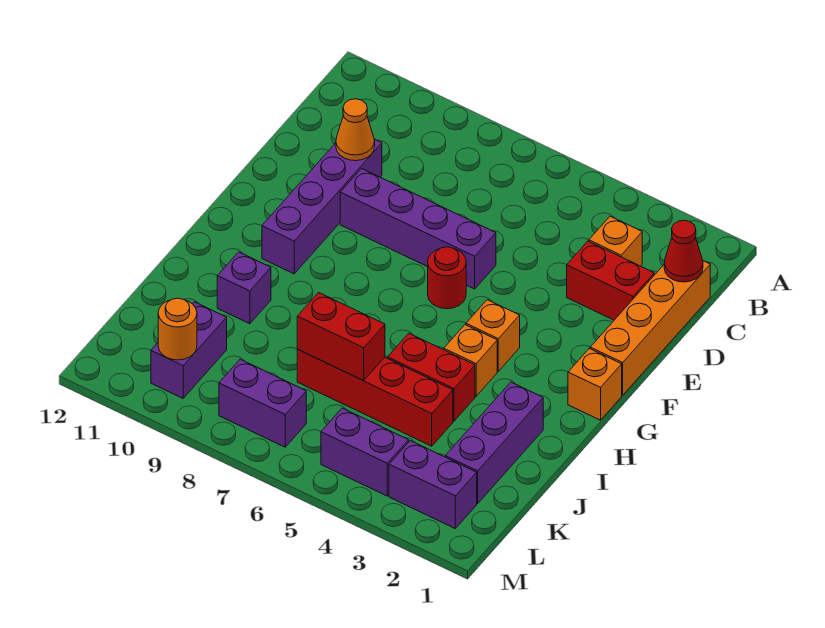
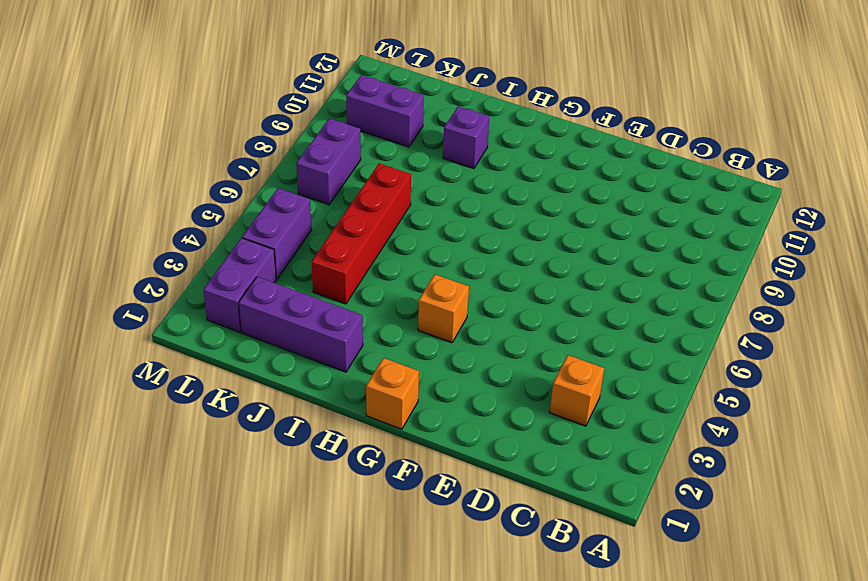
none -> orange 1x4 brick [590,261,710,395]
none -> red 1x2 brick [567,241,654,320]
none -> purple 1x4 brick [262,139,382,274]

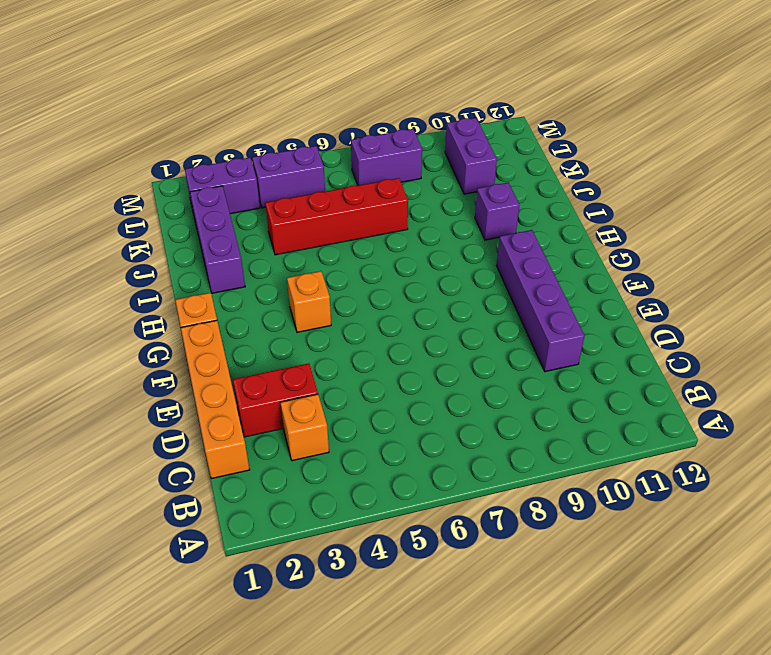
none -> purple 1x4 brick [340,169,496,289]
none -> red 1x1 round brick [428,247,466,309]
none -> orange 1x1 brick [444,325,497,396]

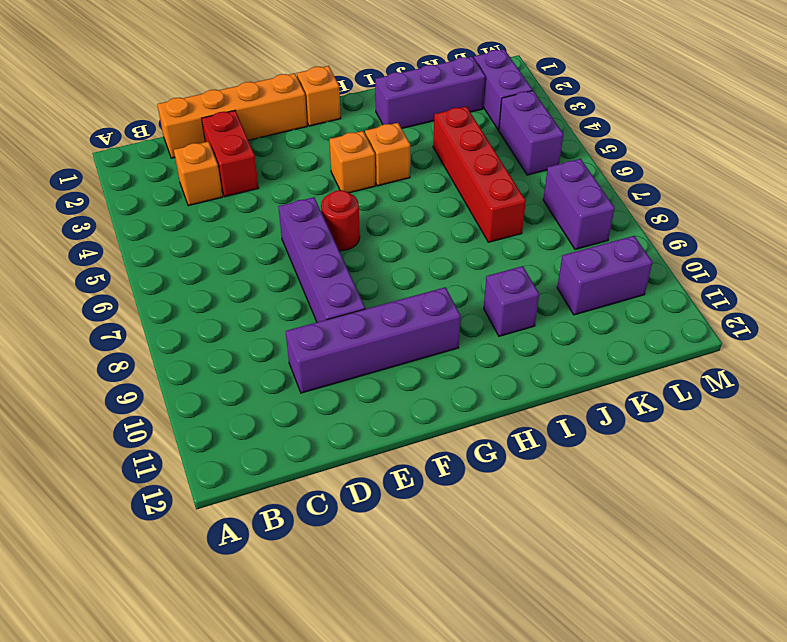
none -> red 1x2 brick [388,333,475,421]
none -> red 1x1 cone [664,220,703,282]
none -> orange 1x1 cone [336,99,375,161]

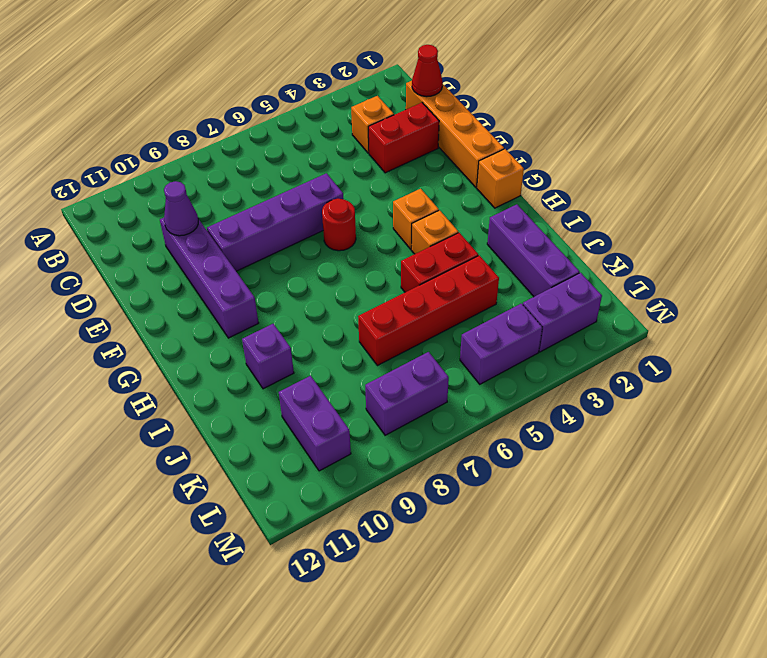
purple 1x1 cone [164,181,198,236] -> orange 1x1 cone [336,99,375,161]
none -> red 1x2 brick [297,293,385,381]
none -> orange 1x1 round brick [158,298,197,360]

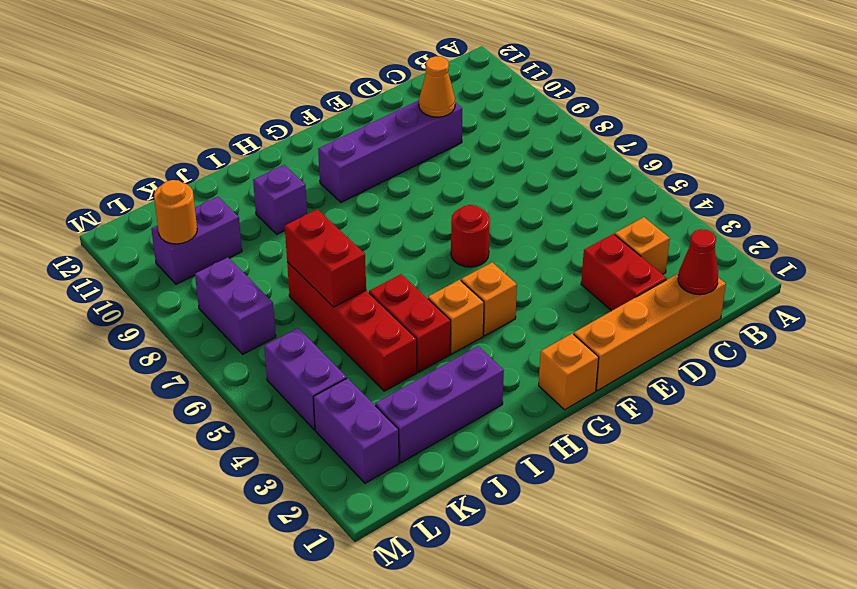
none -> purple 1x4 brick [340,169,496,289]

